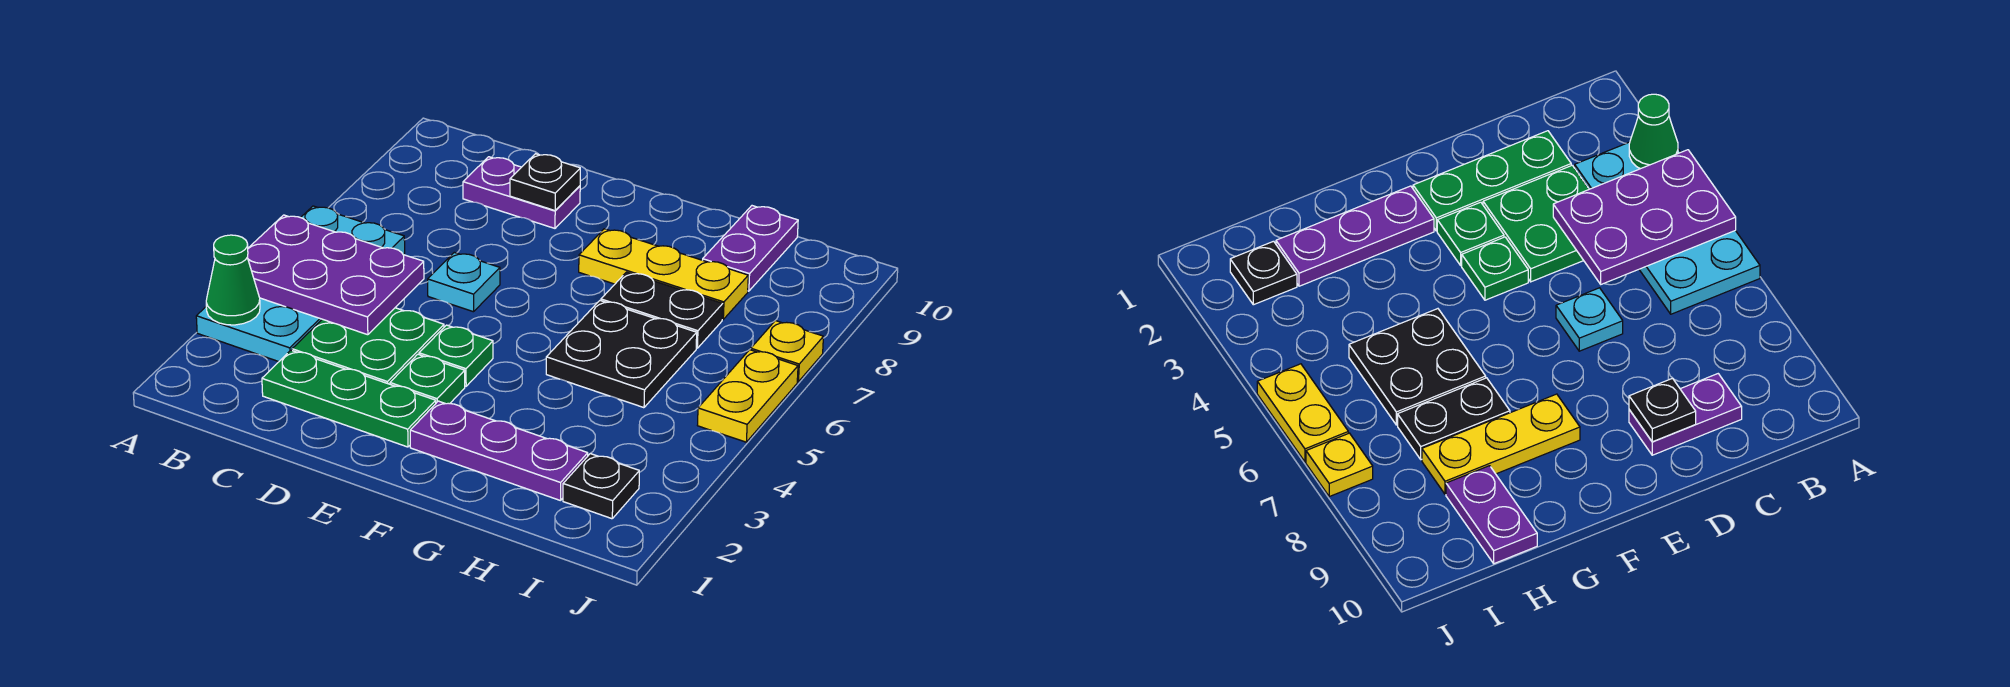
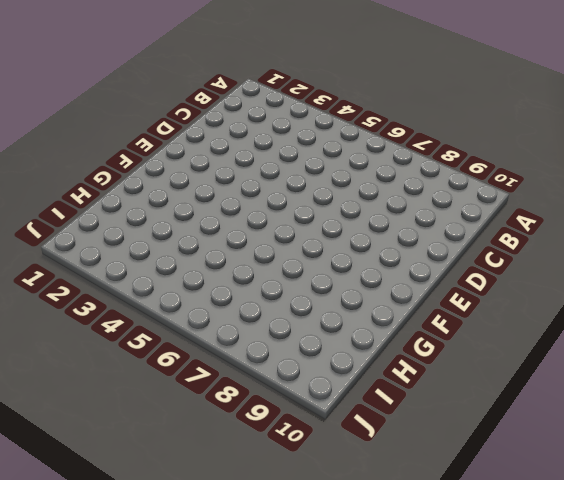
none -> cyan 2x4 plate [196,206,405,362]
none -> green 1x3 plate [262,350,436,447]
none -> green 2x2 plate [292,308,444,384]

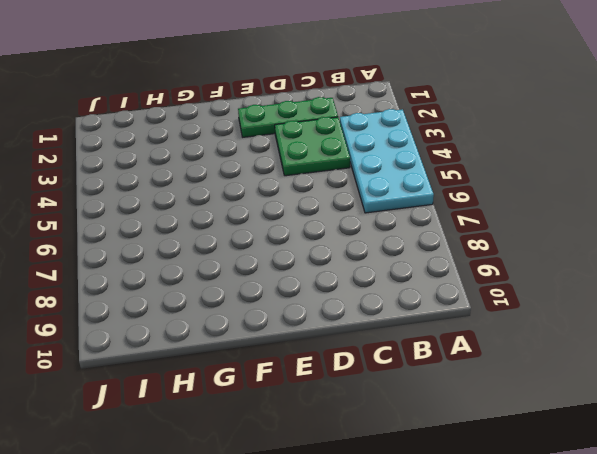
none -> purple 1x2 plate [463,157,580,228]
none -> cyan 1x1 plate [428,252,500,312]
none -> green 1x1 plate [390,354,465,404]

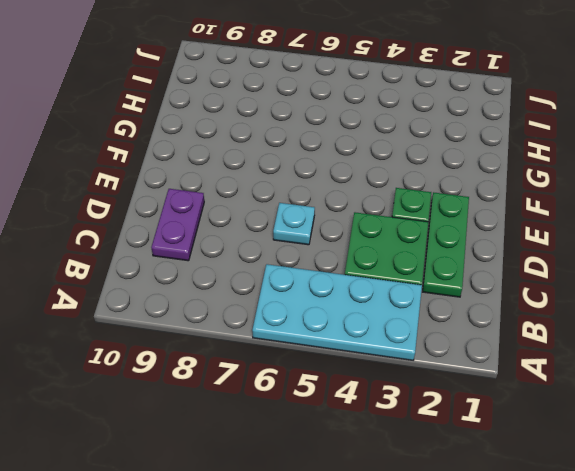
none -> green 1x1 plate [419,325,493,386]
none -> purple 1x3 plate [410,401,588,500]
none -> yellow 1x3 plate [579,229,748,319]

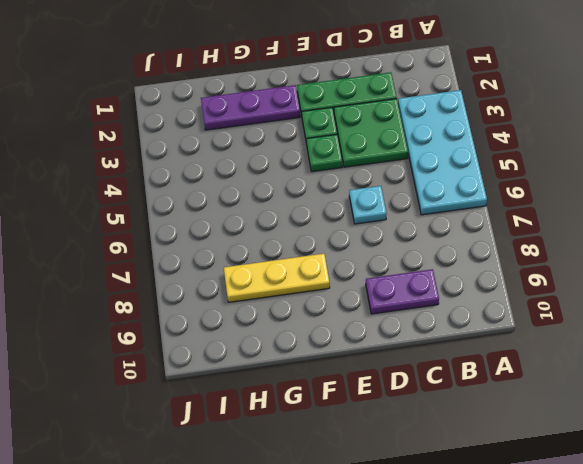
none -> black 2x2 plate [546,301,697,408]
none -> black 1x2 plate [601,272,723,348]
none -> purple 1x2 plate [703,206,798,291]

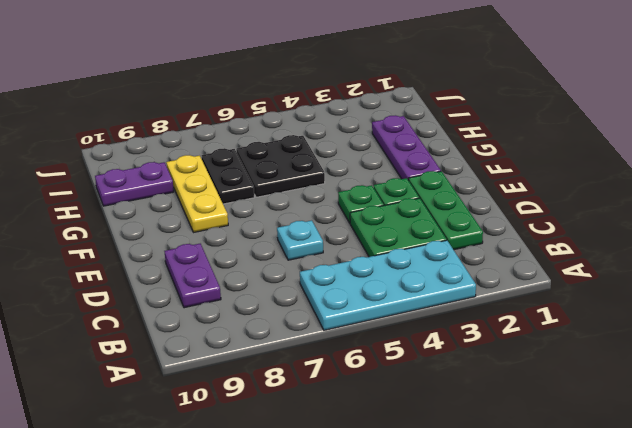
none -> black 1x1 plate [563,454,639,519]
none -> yellow 1x2 plate [697,350,798,442]
none -> yellow 1x1 plate [751,321,823,382]

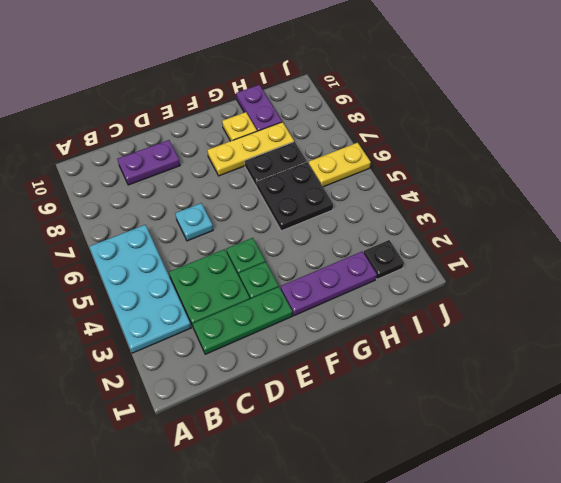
yellow 1x1 plate [222,112,257,141] -> yellow 1x1 plate moved to [751,321,823,382]
yellow 1x2 plate [308,143,371,187] -> yellow 1x2 plate turned to [697,350,798,442]
none -> green 1x1 cone [206,235,260,325]
none -> purple 2x3 plate [247,215,424,335]
none -> black 1x1 plate [510,154,580,211]

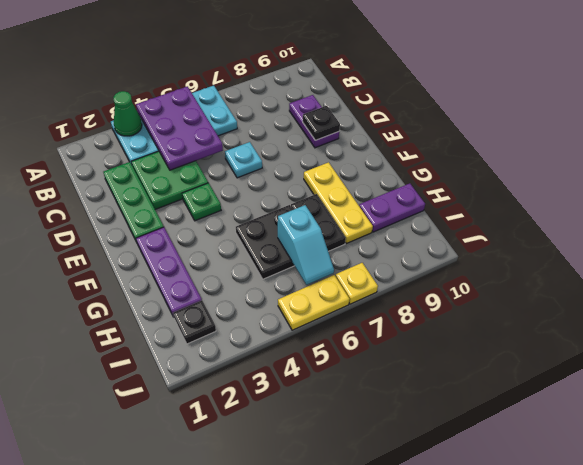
cyan 1x2 slope [278,205,334,285] -> none
none -> green 1x1 plate [390,354,465,404]

